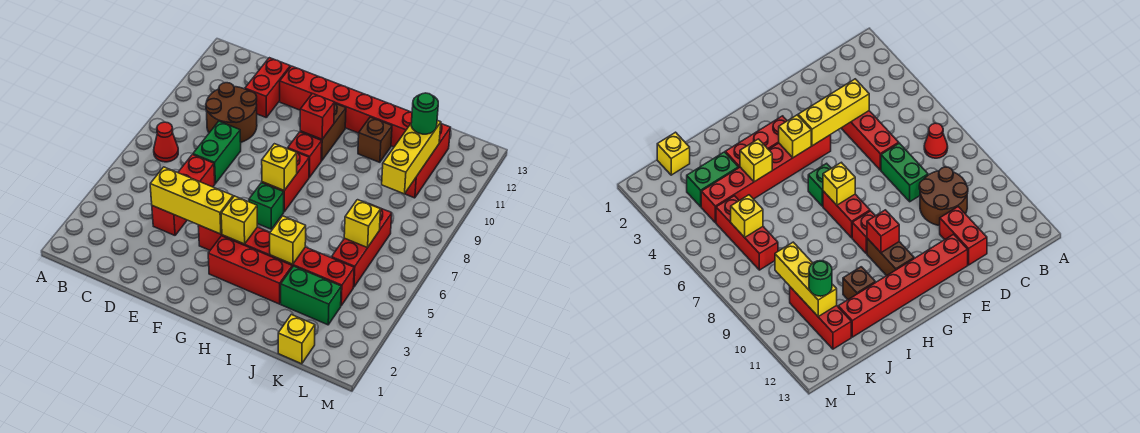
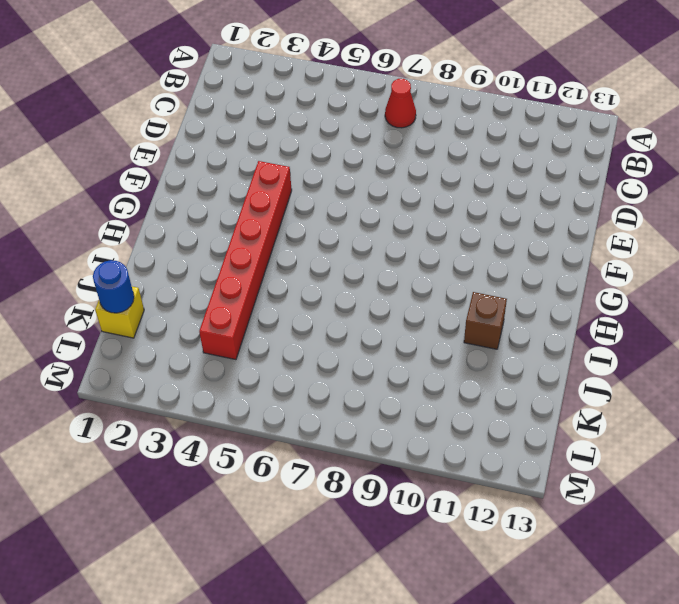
blue 1x1 round brick [93,260,134,313] -> none
none -> brown 2x2 round brick [206,83,257,142]
none -> red 1x3 brick [152,155,215,235]
none -> green 1x2 brick [193,121,241,183]

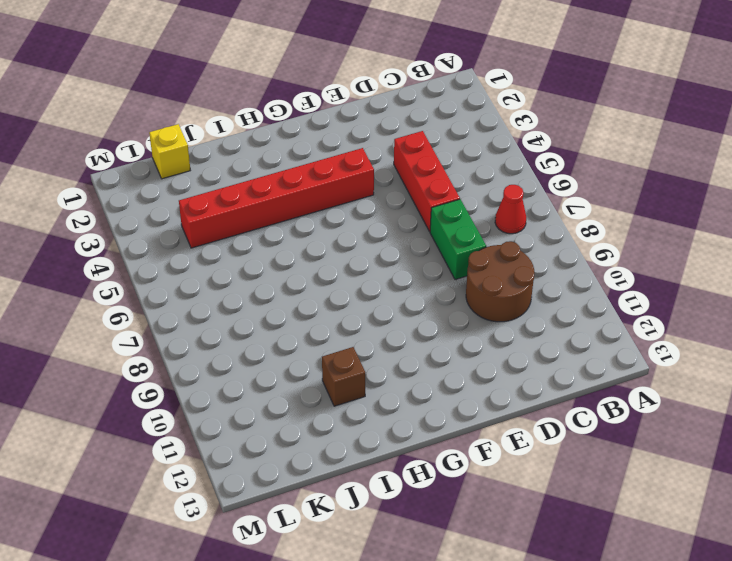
none -> red 1x2 brick [245,58,290,117]
none -> red 1x6 brick [280,66,412,147]
none -> red 1x3 brick [208,236,292,304]

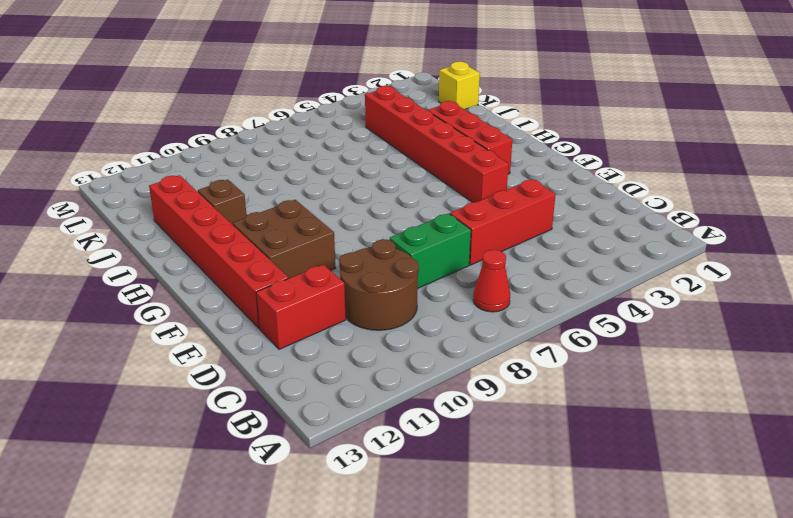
brown 2x2 brick [233,200,336,278] -> brown 1x2 brick [300,103,346,161]
none -> green 1x1 brick [249,183,284,229]
none -> red 1x2 brick [262,153,309,212]
none -> red 1x1 brick [288,132,322,178]

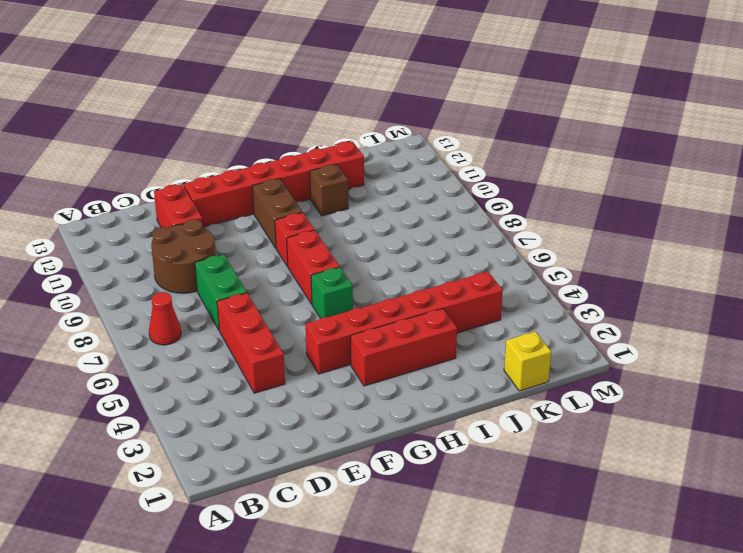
none -> green 1x2 brick [281,266,341,325]
none -> red 1x3 brick [332,204,392,287]
none -> red 1x3 brick [405,124,450,198]

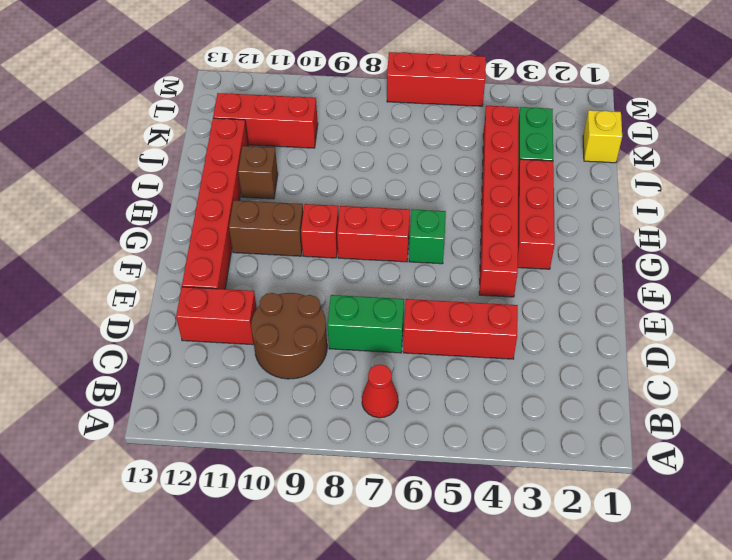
red 1x3 brick [387,52,486,106] -> red 1x3 brick moved to [332,204,392,287]
none -> yellow 1x3 brick [150,167,233,234]
none -> yellow 1x1 brick [221,196,257,244]
none -> yellow 1x1 brick [262,144,297,190]

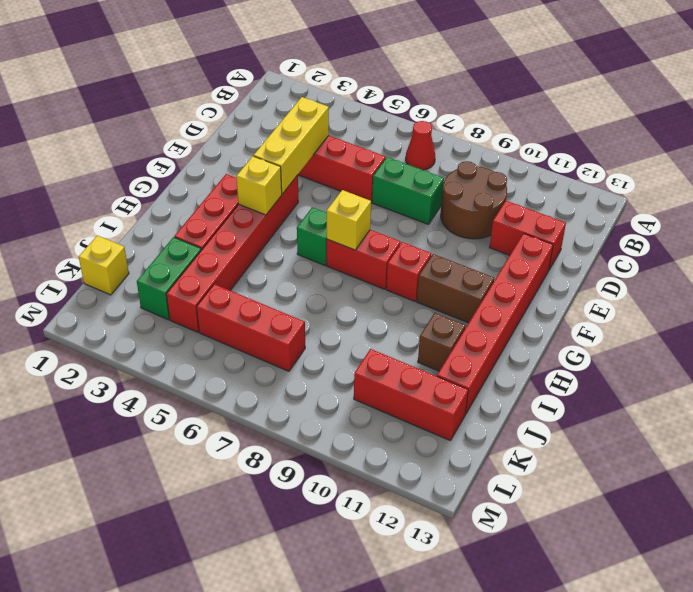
none -> red 1x1 brick [300,94,334,139]
none -> yellow 1x1 brick [270,216,306,264]
none -> yellow 1x1 brick [344,200,381,248]

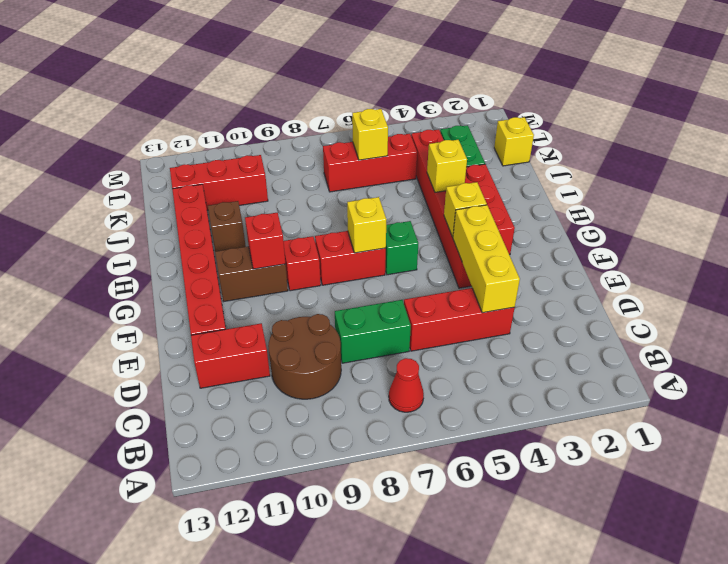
none -> yellow 1x3 brick [382,120,441,194]
none -> green 1x1 round brick [411,93,438,134]

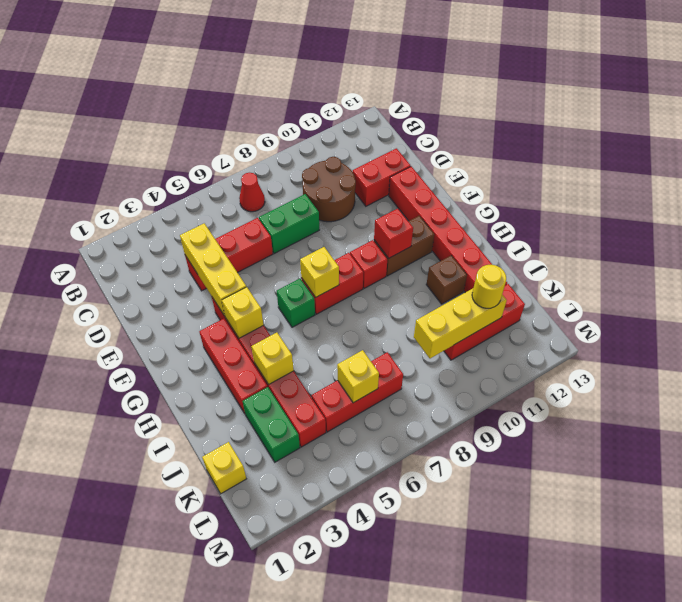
yellow 1x1 round brick [472,265,506,308] -> green 1x1 round brick [411,93,438,134]

